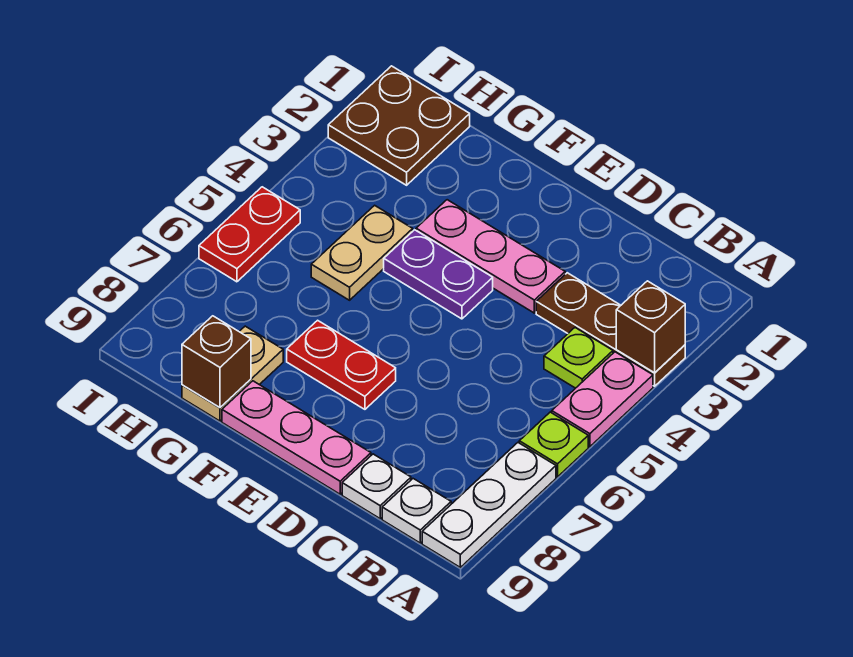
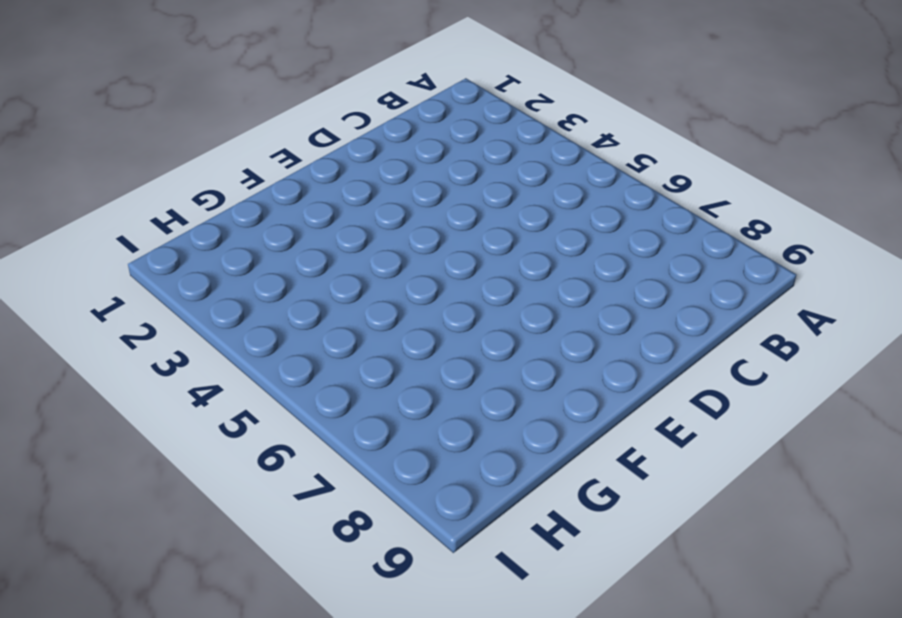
none -> brown 1x3 plate [536,273,685,386]
none -> pink 1x2 plate [552,352,653,447]
none -> lime 1x1 plate [519,412,588,477]

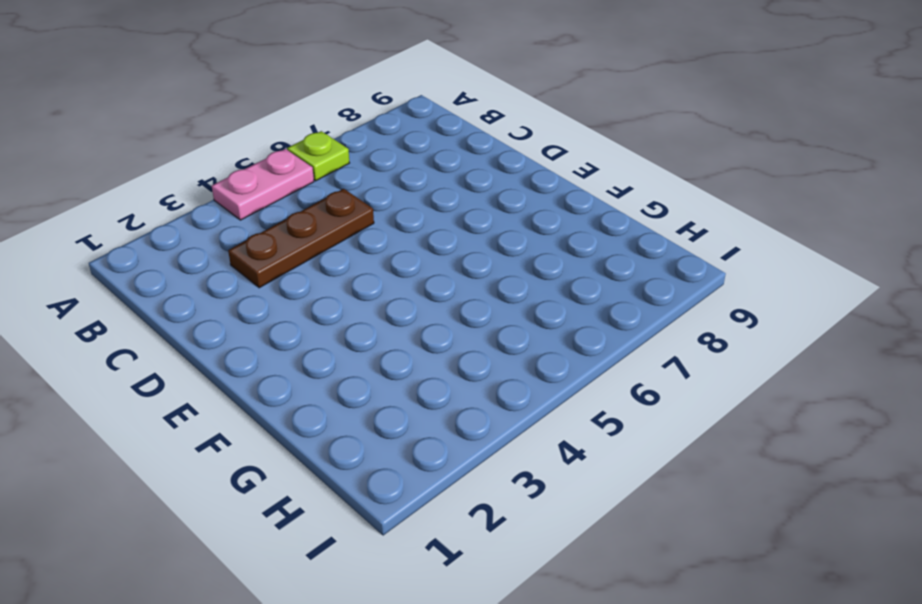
brown 1x3 plate [228,189,374,288] -> brown 1x3 plate turned to [536,273,685,386]
none -> white 1x3 plate [422,443,556,567]
none -> lime 1x1 plate [544,328,613,388]
none -> white 1x1 plate [382,479,451,543]

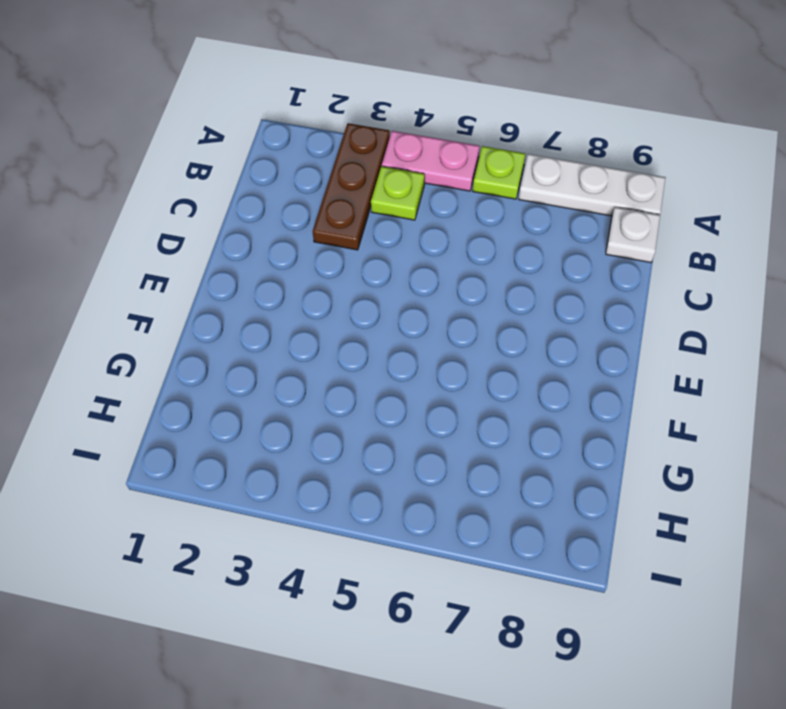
none -> white 1x1 plate [342,454,411,519]
none -> pink 1x3 plate [416,200,565,313]
none -> pink 1x3 plate [222,381,371,494]

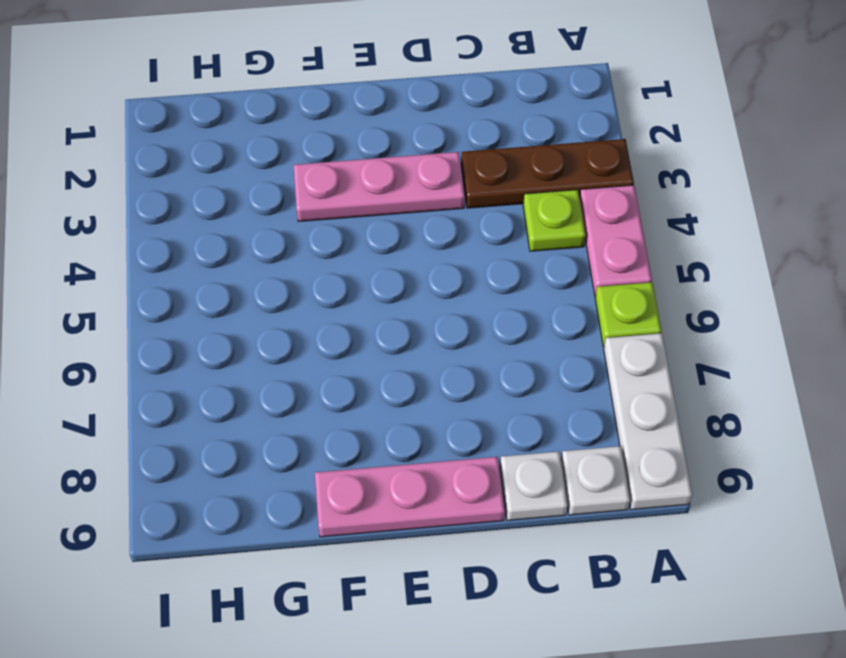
none -> purple 1x2 plate [384,230,493,319]
none -> red 1x2 plate [287,320,396,409]
none -> tan 1x2 plate [311,205,413,300]

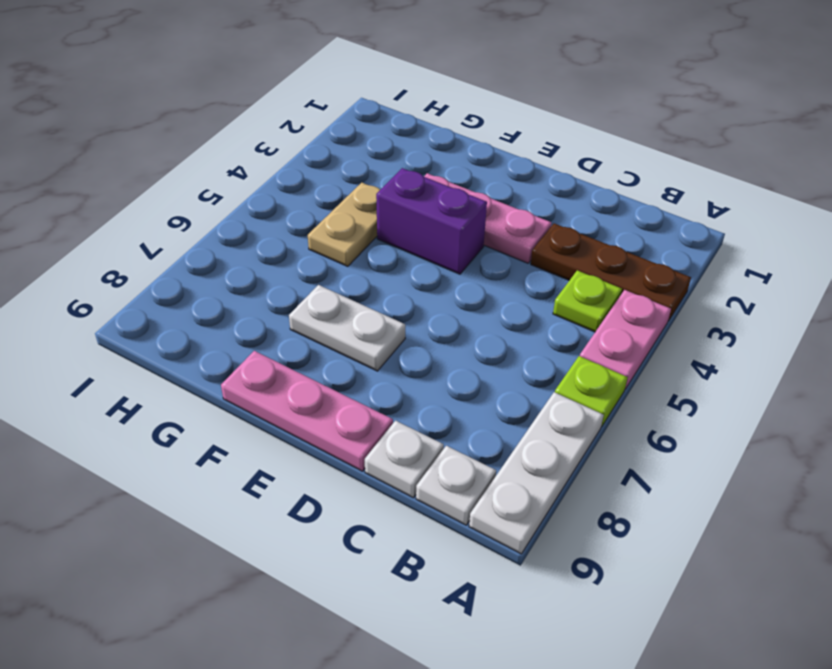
purple 1x2 brick [376,168,487,274] -> purple 1x2 plate [384,230,493,319]
white 1x2 plate [289,285,405,371] -> red 1x2 plate [287,320,396,409]
none -> tan 1x2 plate [182,326,283,421]
none -> brown 2x2 plate [328,66,470,185]
none -> red 1x2 plate [199,187,300,282]

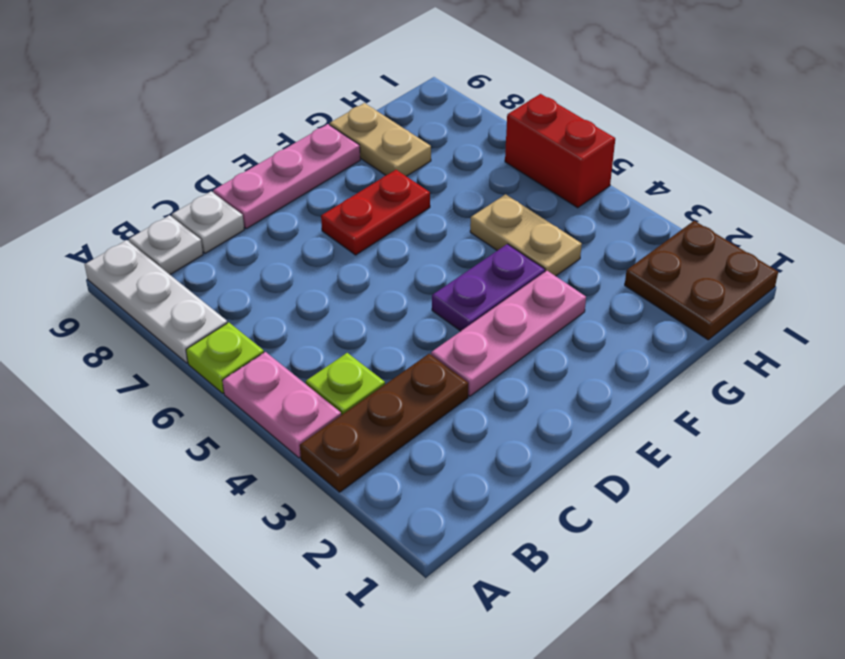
red 1x2 brick [505,94,615,208] -> red 1x2 plate [199,187,300,282]
none -> brown 1x1 brick [616,281,685,373]
none -> brown 1x1 brick [182,316,251,407]

